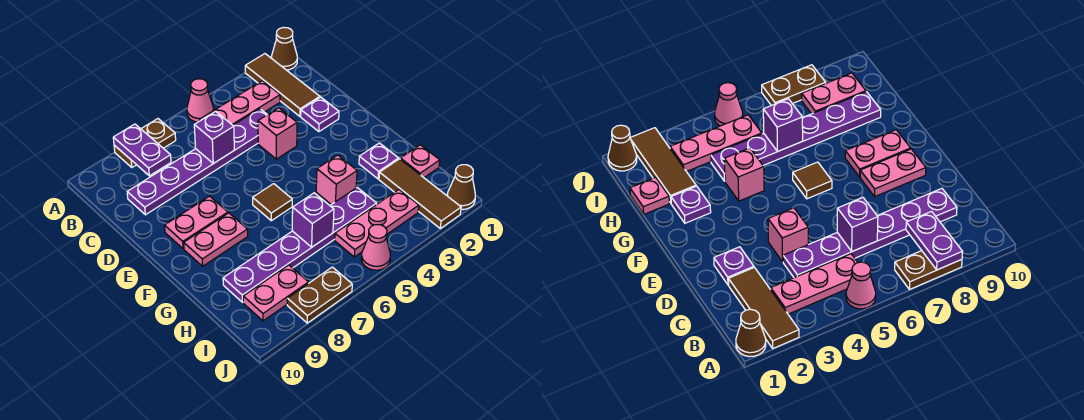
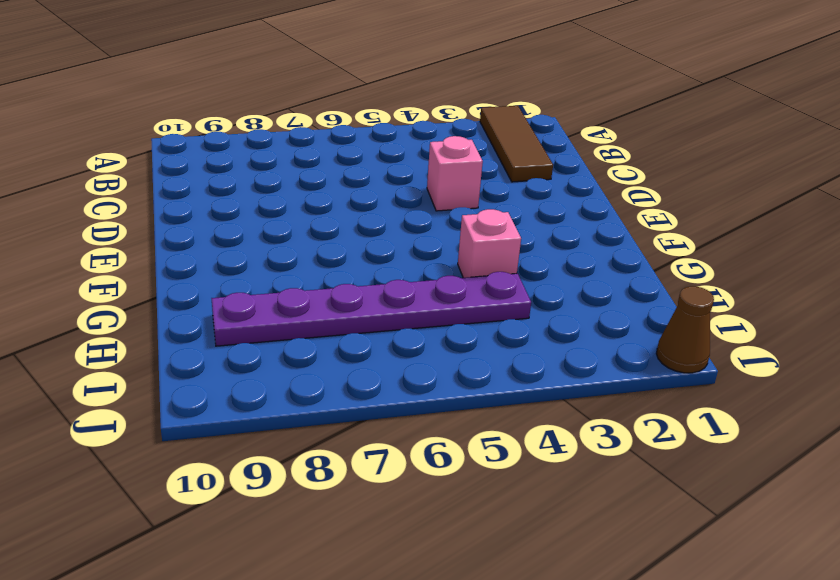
none -> brown 1x1 cone [272,27,297,70]
none -> pink 1x1 cone [187,79,214,122]
none -> brown 1x2 plate [114,119,176,167]

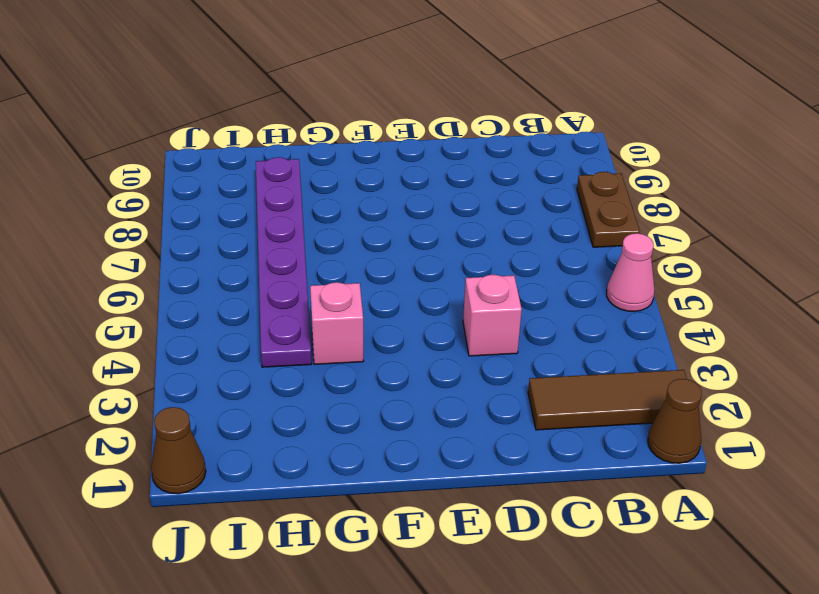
none -> pink 1x3 plate [199,81,280,125]
none -> purple 1x6 plate [127,109,267,215]
none -> purple 1x1 plate [301,97,339,132]

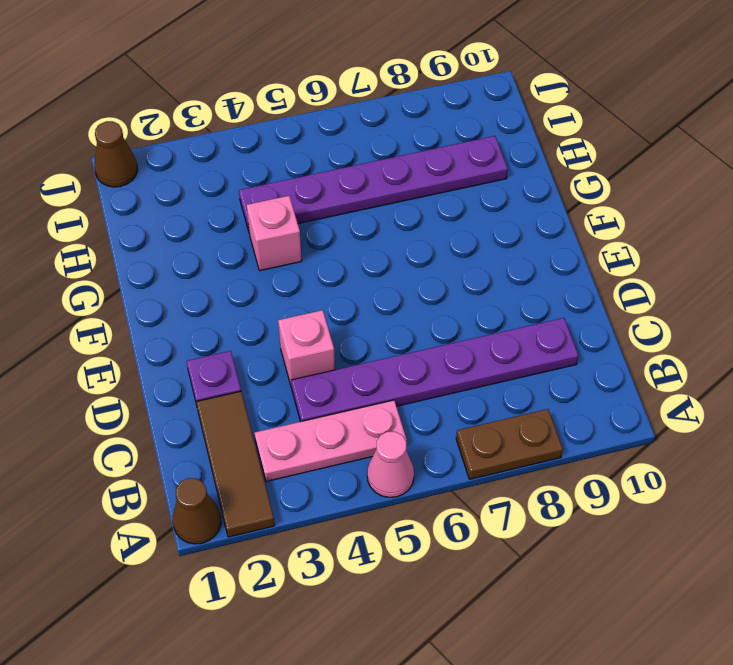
none -> pink 1x2 plate [165,196,228,249]
none -> brown 1x1 tile [253,184,292,221]
none -> pink 1x2 plate [184,213,248,266]

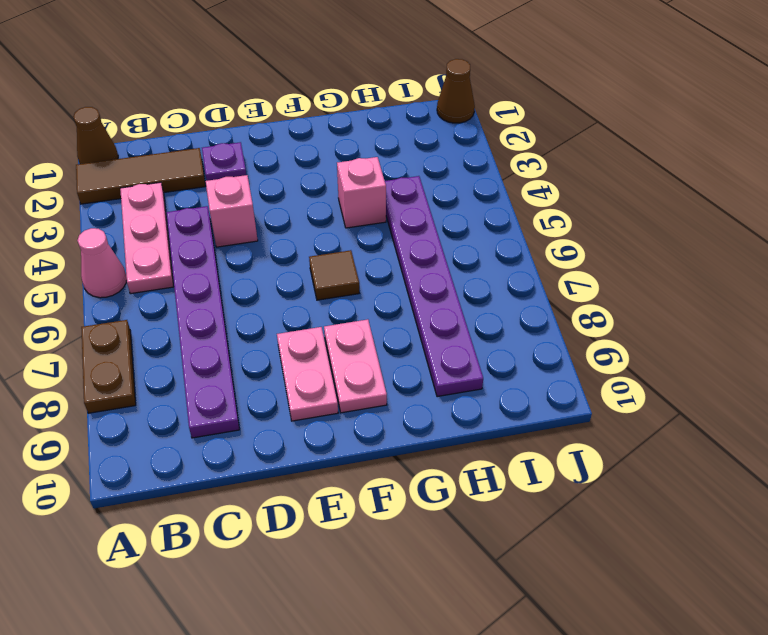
none -> purple 1x1 plate [359,143,399,179]
none -> pink 1x1 plate [401,145,440,177]
none -> brown 1x3 tile [379,159,461,228]

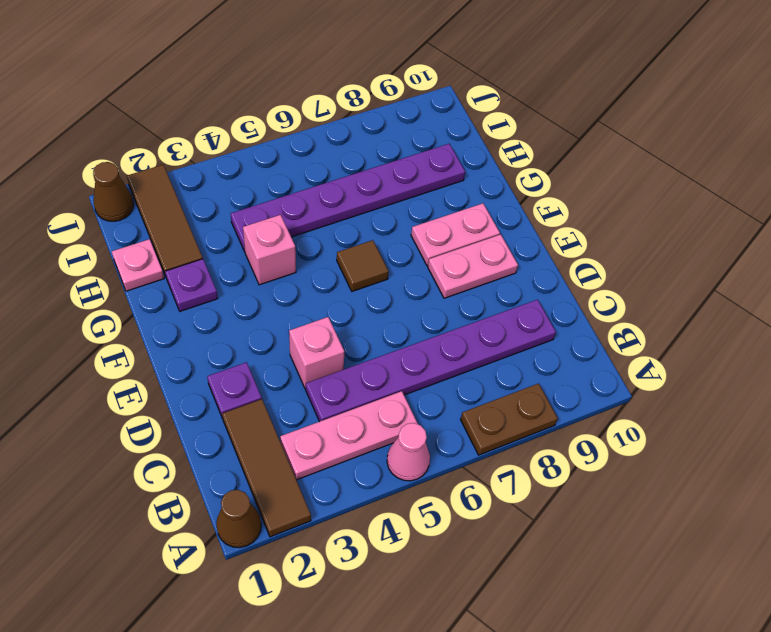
none -> pink 1x3 plate [335,190,419,257]
none -> pink 1x2 plate [243,265,308,321]
none -> pink 1x1 cone [361,225,390,270]

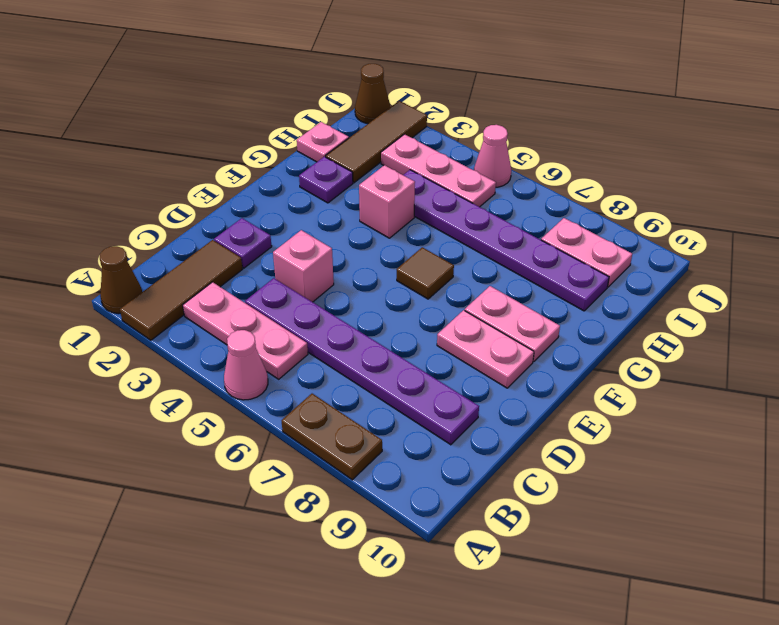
none -> brown 1x2 plate [287,267,352,323]
none -> purple 1x2 plate [113,124,171,176]
none -> purple 1x1 brick [194,111,234,164]

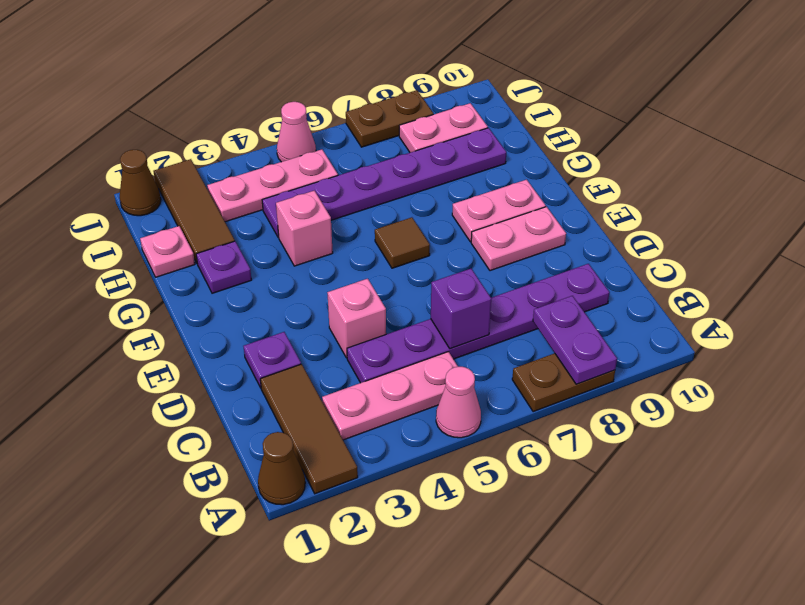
none -> purple 1x1 brick [292,193,334,247]

